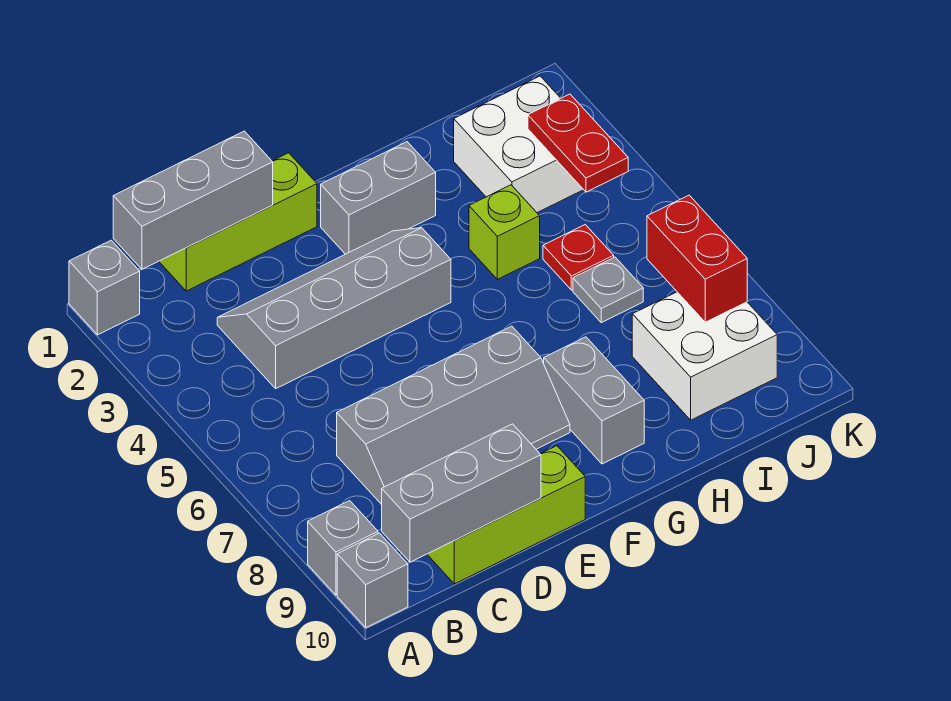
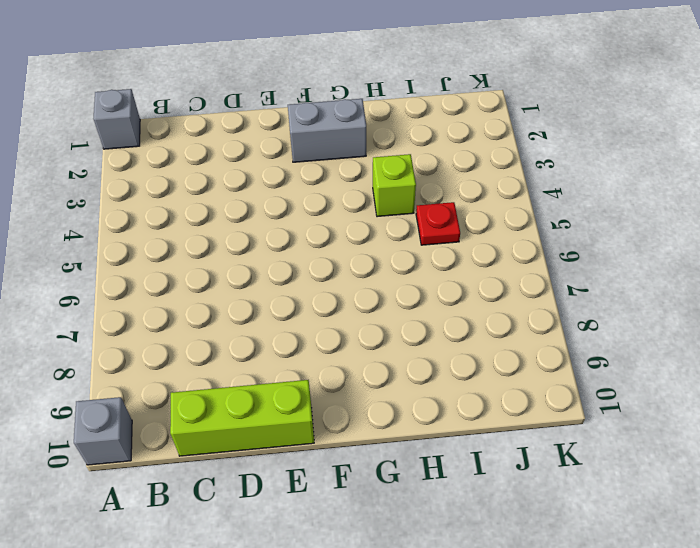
none -> grey 1x1 brick [308,501,378,595]
none -> lime 1x3 brick [159,153,317,291]
none -> grey 2x4 slope [217,228,451,388]

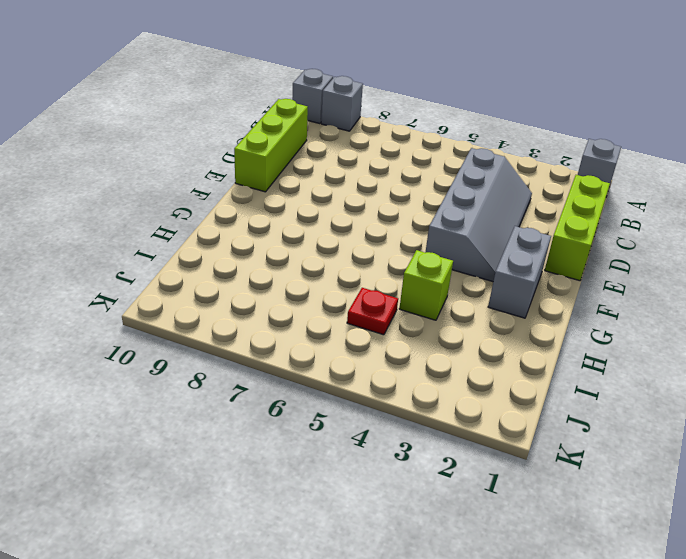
none -> grey 2x4 slope [337,326,570,505]
none -> grey 1x2 brick [544,337,644,464]
none -> white 2x2 brick [454,76,583,213]

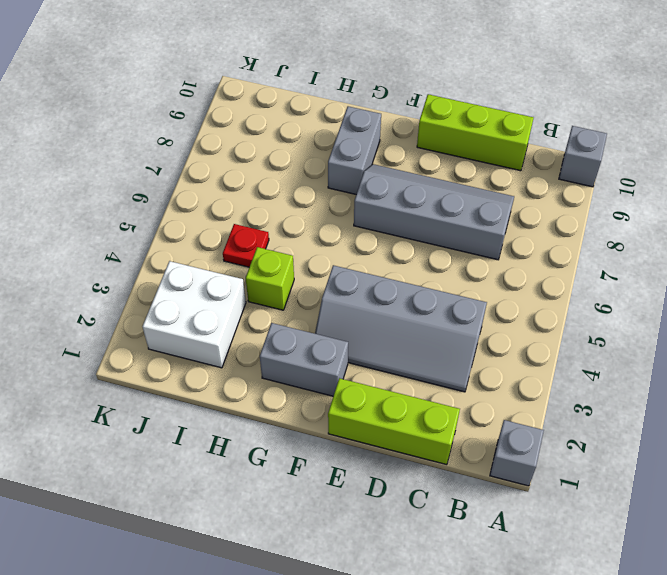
none -> grey 1x1 brick [308,501,378,595]
none -> grey 1x1 plate [573,257,643,323]
none -> white 2x2 brick [632,292,777,420]

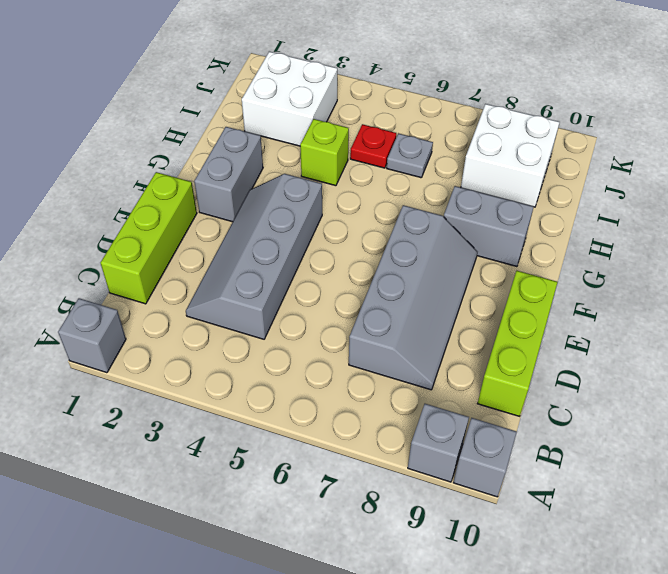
none -> grey 1x3 brick [113,131,273,269]
none -> grey 1x3 brick [382,424,541,562]
none -> red 1x2 plate [528,94,628,192]

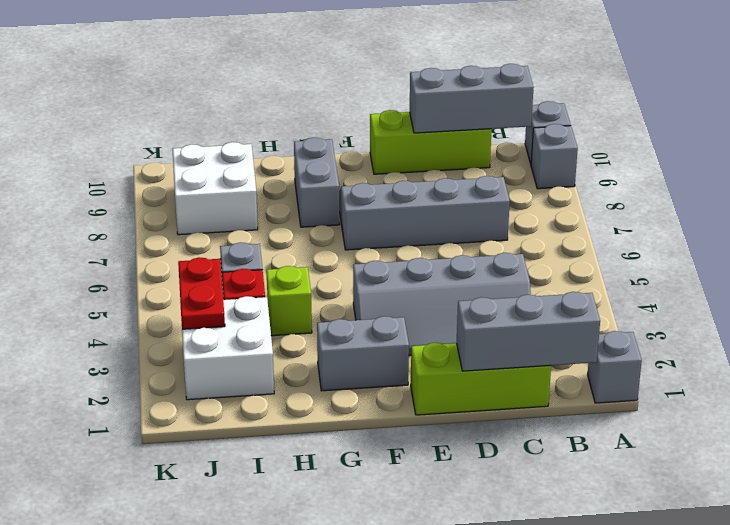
none -> red 1x2 brick [647,195,747,322]

